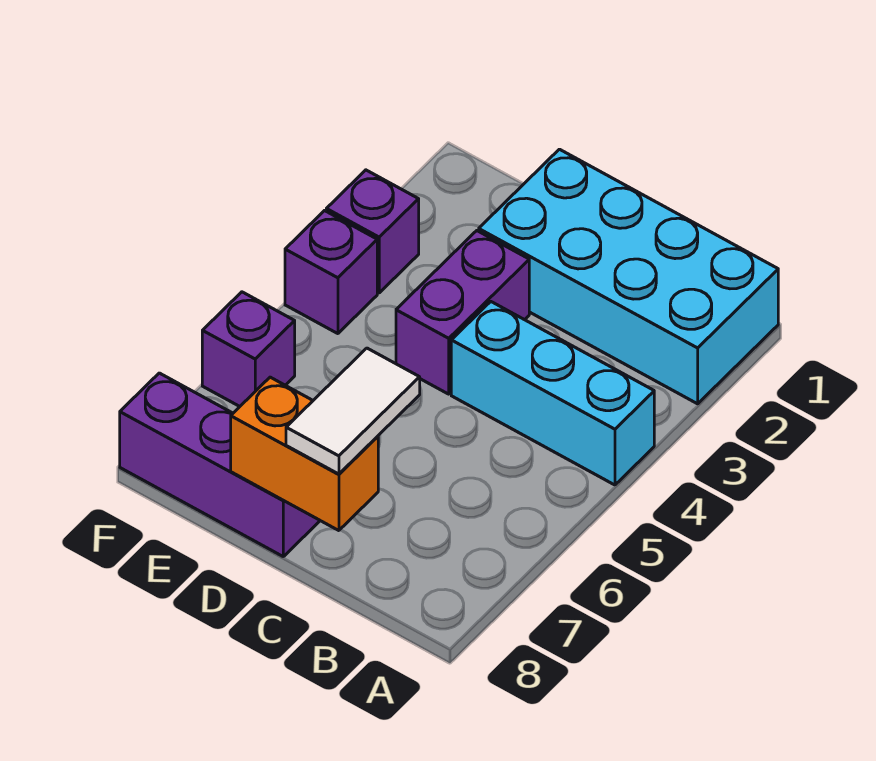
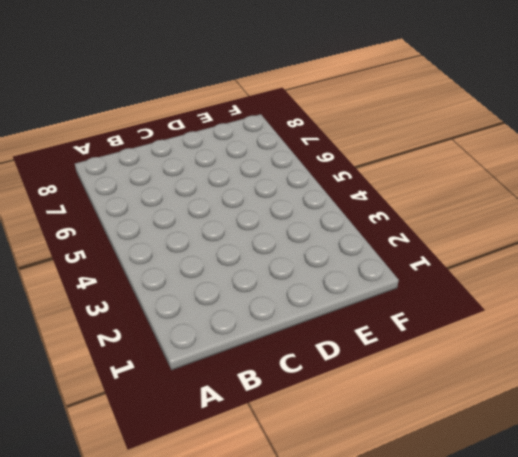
none -> cyan 2x4 brick [479,149,778,404]
none -> cyan 1x3 brick [451,302,654,485]

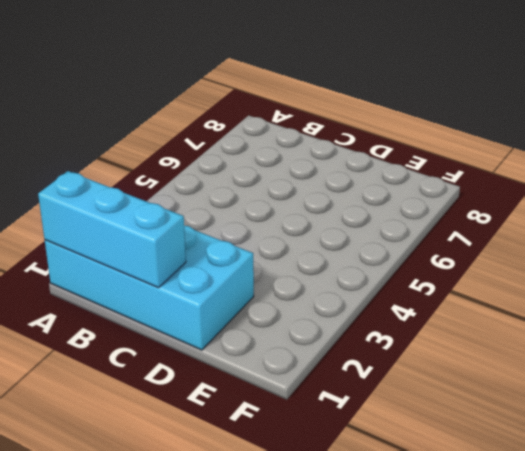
cyan 1x3 brick [38,171,186,288] -> cyan 1x3 brick moved to [451,302,654,485]
none -> purple 1x2 brick [396,231,529,394]
none -> purple 1x3 brick [120,373,320,556]

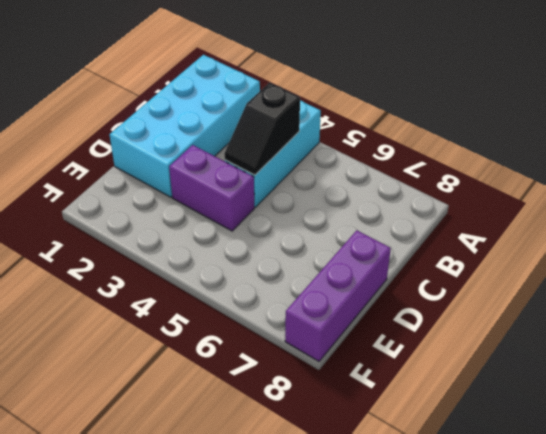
black 1x2 slope [224,83,300,175] -> none
none -> purple 1x1 brick [326,170,419,293]
none -> purple 1x1 brick [285,211,377,334]

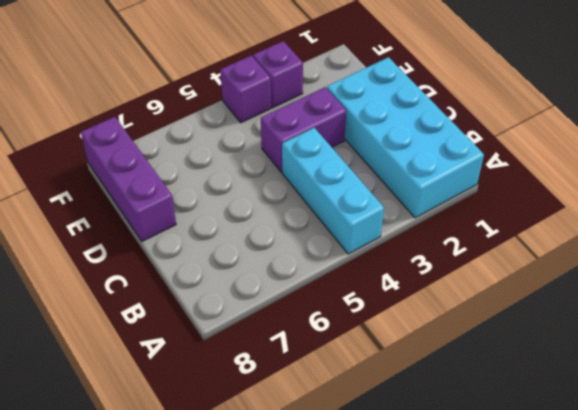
none -> purple 1x1 brick [202,292,295,406]
none -> orange 1x2 brick [231,377,378,531]

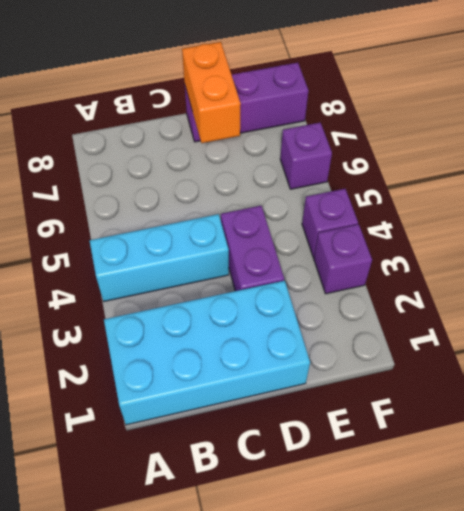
orange 1x2 brick [182,42,241,143] -> orange 1x2 brick turned to [231,377,378,531]
none -> white 1x2 tile [286,348,420,474]

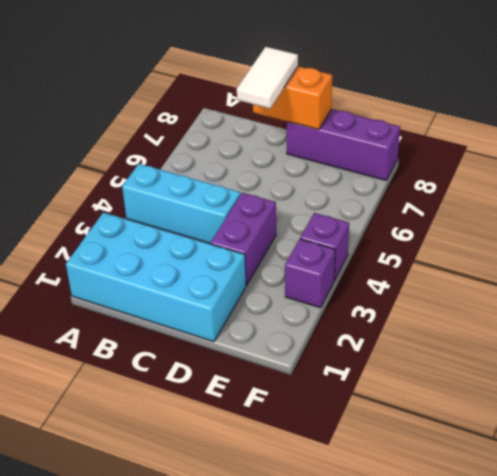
none -> purple 1x1 brick [202,292,295,406]

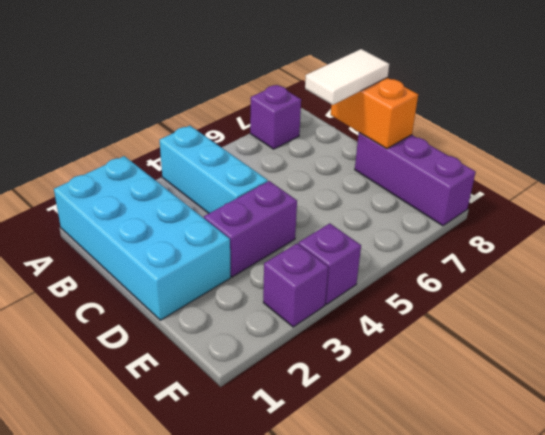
purple 1x1 brick [250,85,301,149] -> purple 1x1 brick moved to [202,292,295,406]

